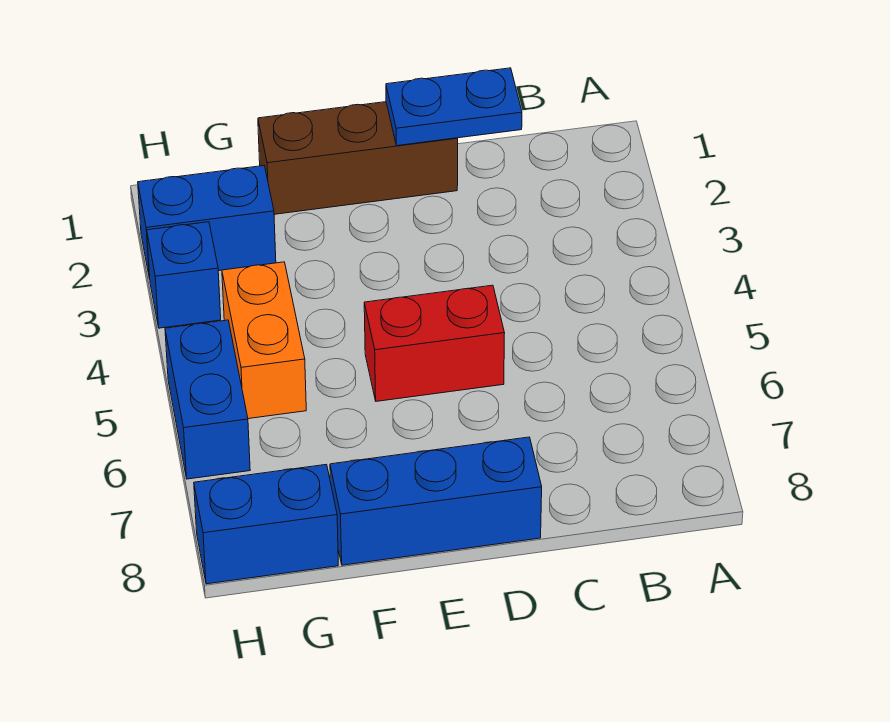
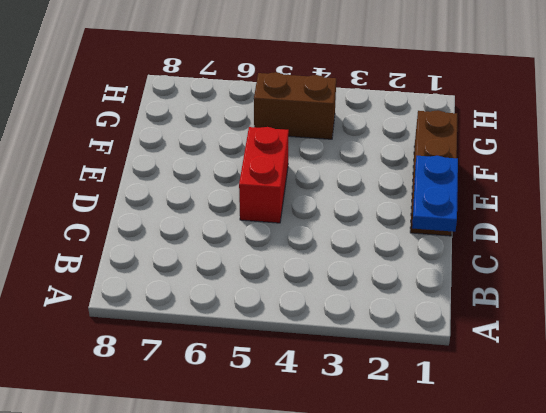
brown 1x2 brick [254,72,336,139] -> orange 1x2 brick [222,262,306,419]
none -> blue 1x3 brick [330,437,542,565]
none -> blue 1x2 brick [138,166,276,278]

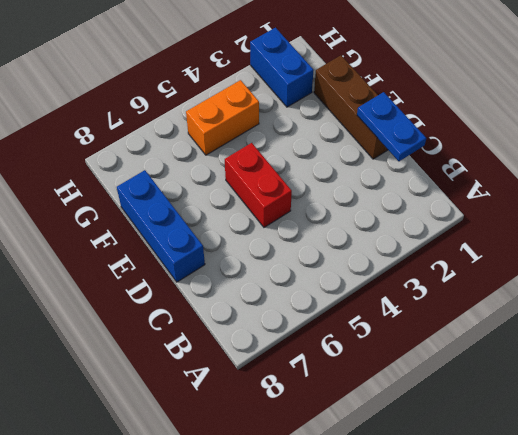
none -> blue 1x2 brick [194,464,338,584]
none -> blue 1x1 brick [147,222,221,328]

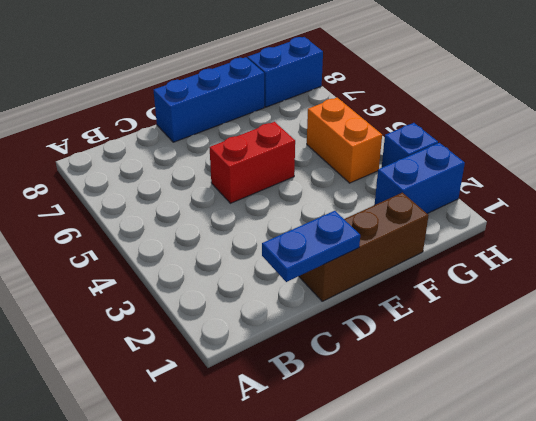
none -> blue 1x2 brick [165,320,250,479]

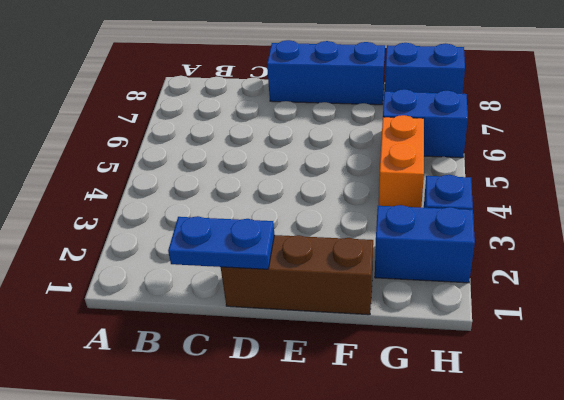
blue 1x2 brick [383,89,468,158] -> blue 1x2 brick turned to [165,320,250,479]
none -> red 1x2 brick [364,285,505,401]

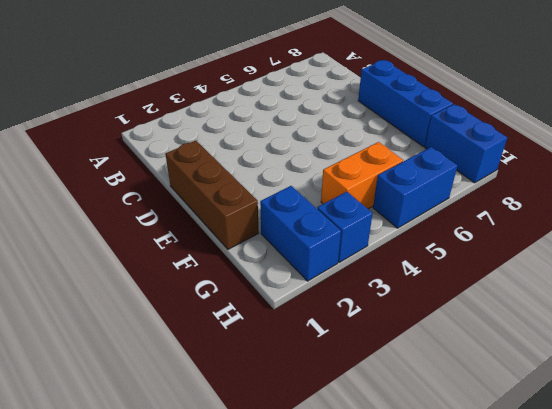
none -> red 1x2 brick [364,285,505,401]
none -> blue 1x2 plate [386,68,522,146]

